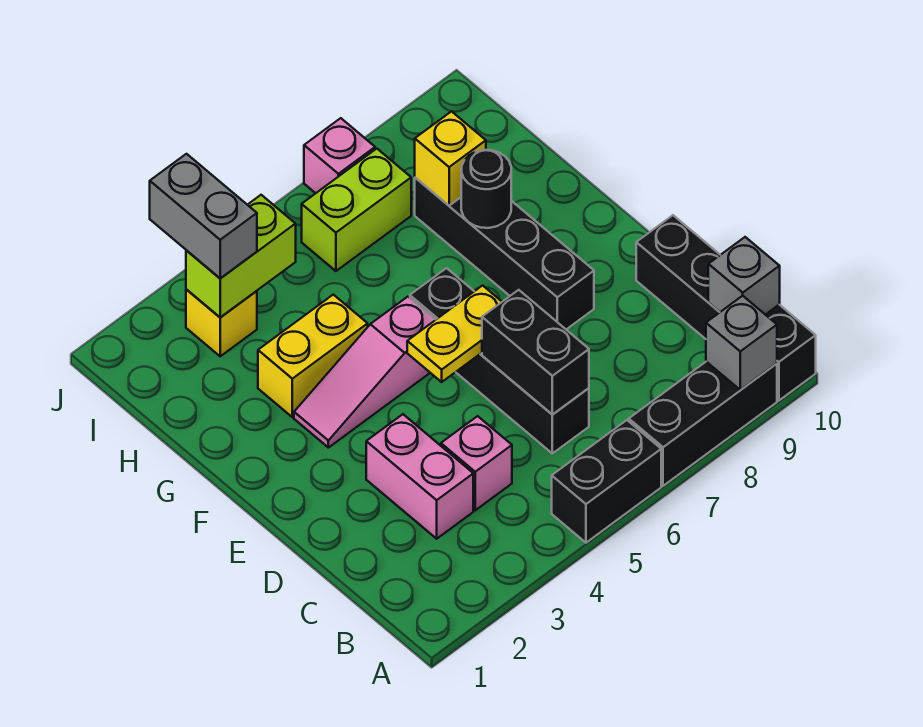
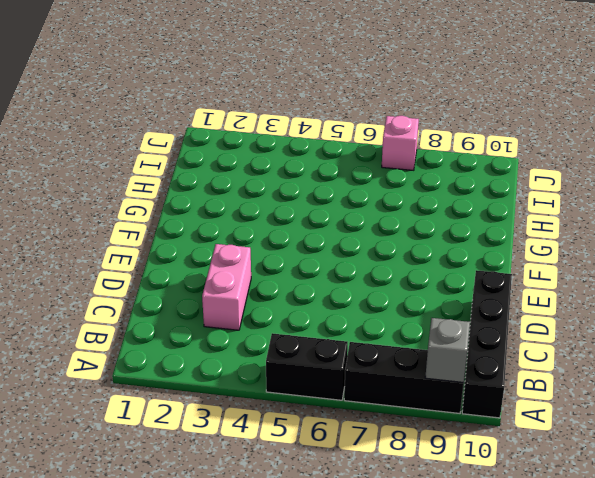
none -> pink 1x1 brick [441,416,512,510]
none -> black 1x4 brick [410,268,589,453]
none -> black 1x4 brick [415,178,594,329]

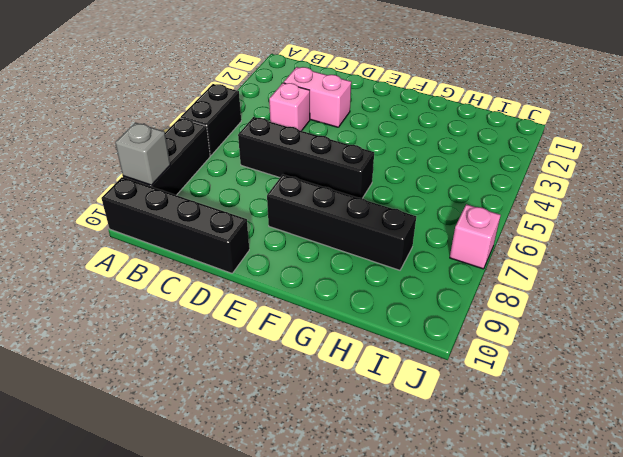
none -> pink 1x3 slope [294,297,435,448]
none -> yellow 1x2 brick [258,295,368,417]
none -> yellow 1x1 brick [186,289,257,356]

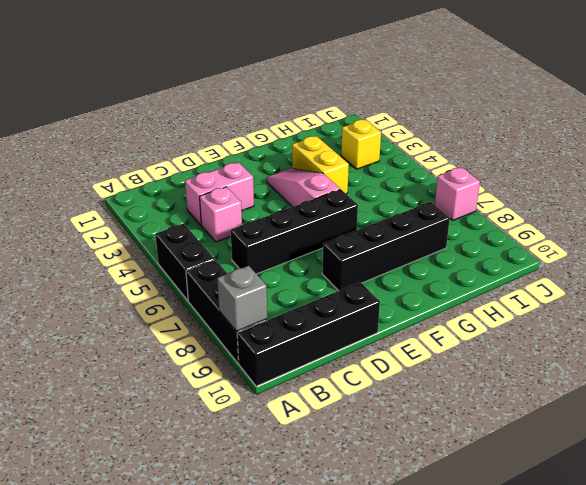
none -> lime 1x2 brick [302,149,411,271]
none -> grey 1x1 brick [708,237,780,315]
none -> black 1x2 brick [482,290,589,414]

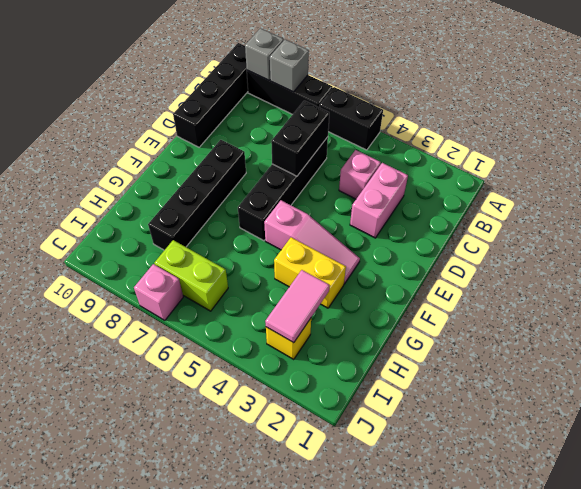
grey 1x1 brick [270,39,309,92] -> grey 1x1 brick moved to [708,237,780,315]
pink 1x2 tile [265,270,330,343] -> lime 1x2 brick [186,195,296,317]
none -> yellow 1x2 plate [407,285,502,382]
none -> black 1x1 round brick [461,150,511,228]
none -> yellow 1x1 brick [415,111,486,206]

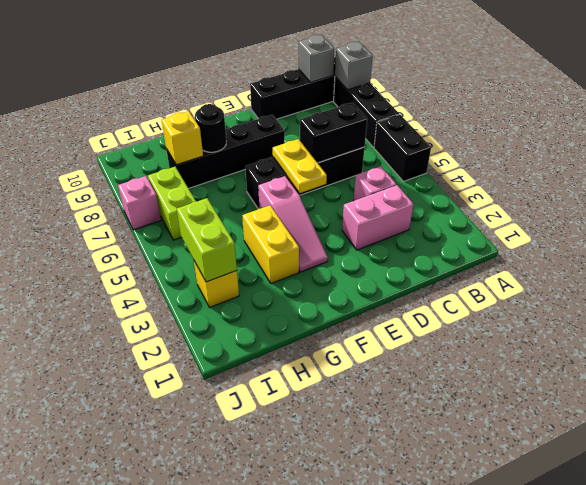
none -> grey 1x2 brick [150,154,257,278]

